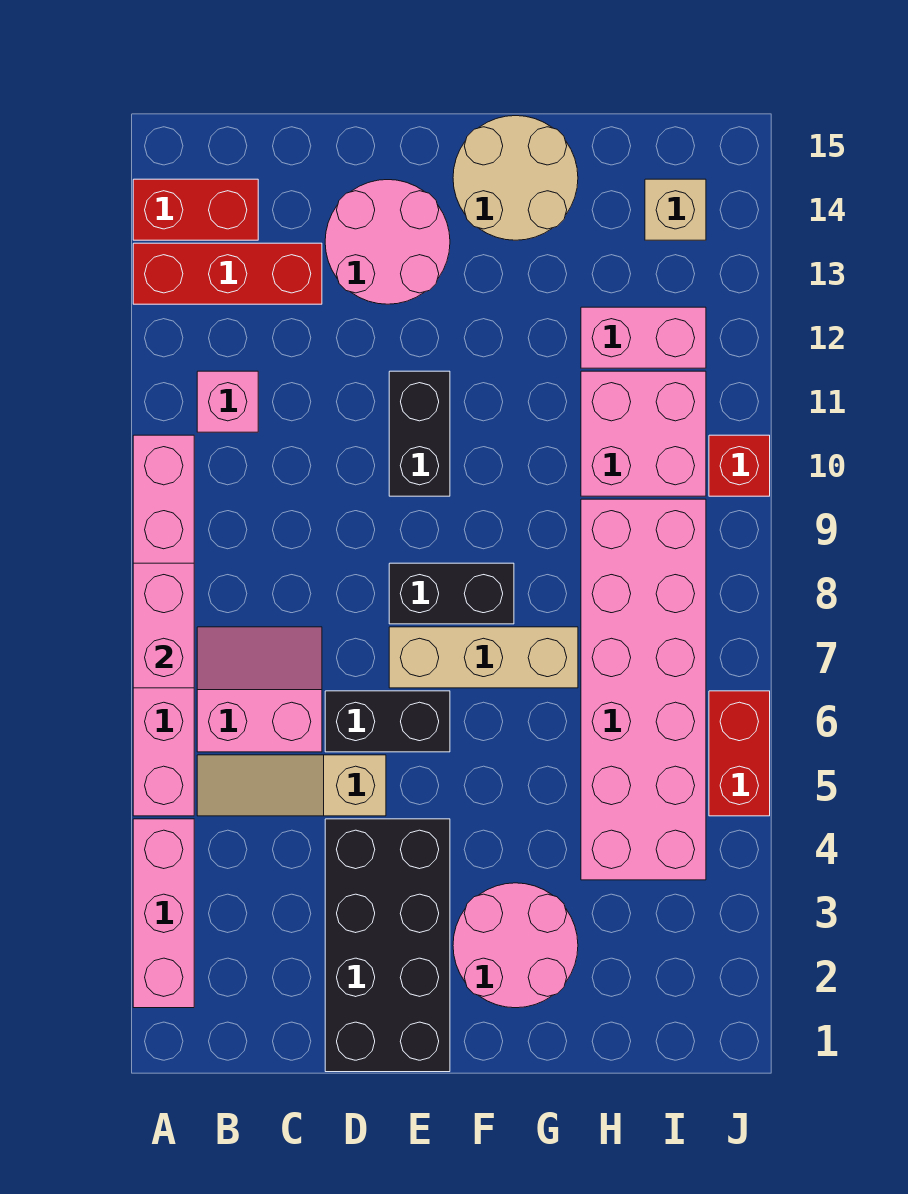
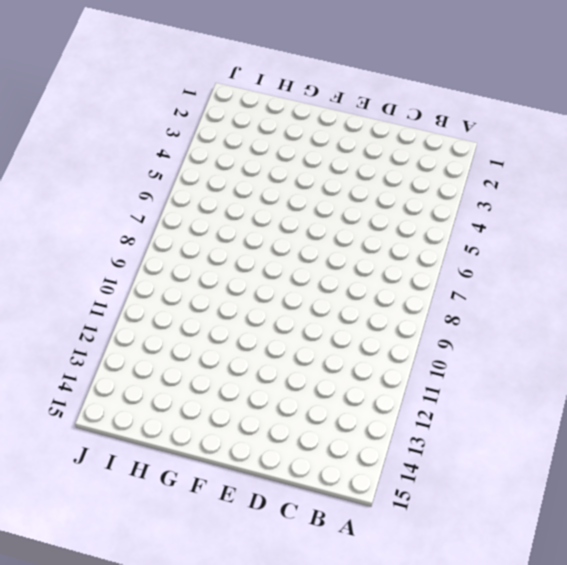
none -> pink 1x3 brick [133,819,194,1008]
none -> pink 1x6 brick [133,435,194,816]
none -> red 1x3 brick [133,243,322,304]

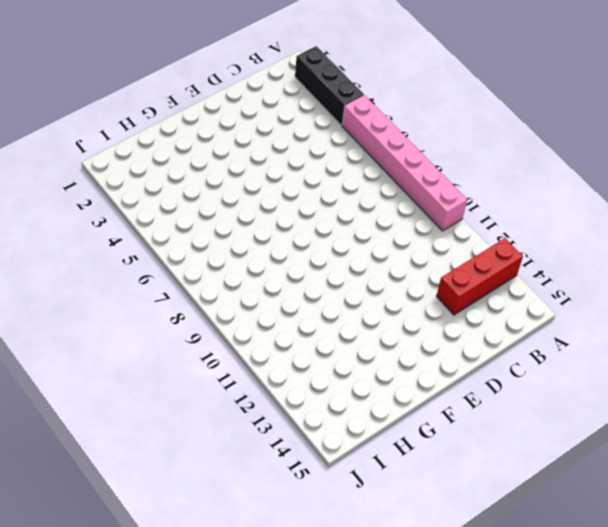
black 1x3 brick [295,46,364,125] -> pink 1x3 brick [133,819,194,1008]
none -> red 1x2 brick [133,179,258,240]
none -> tan 1x3 slope [197,755,386,816]
none -> pink 2x2 slope [197,627,322,752]

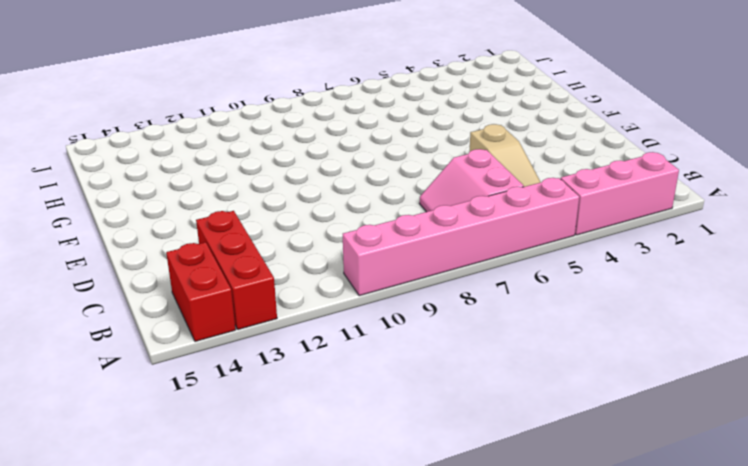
none -> pink 1x1 brick [197,371,258,432]
none -> black 2x4 brick [325,819,450,1072]
none -> black 1x2 brick [325,691,450,752]

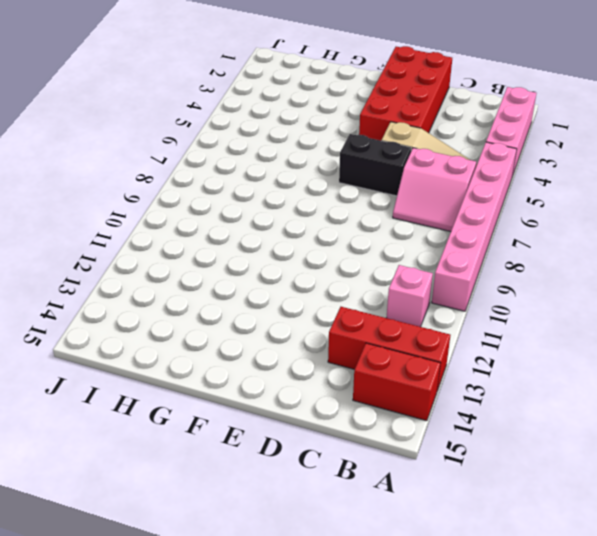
red 2x4 brick [359,46,452,141] -> black 2x4 brick [325,819,450,1072]
none -> pink 2x2 round brick [325,180,450,304]
none -> tan 1x3 brick [389,627,578,688]
none -> black 1x2 brick [389,563,514,624]

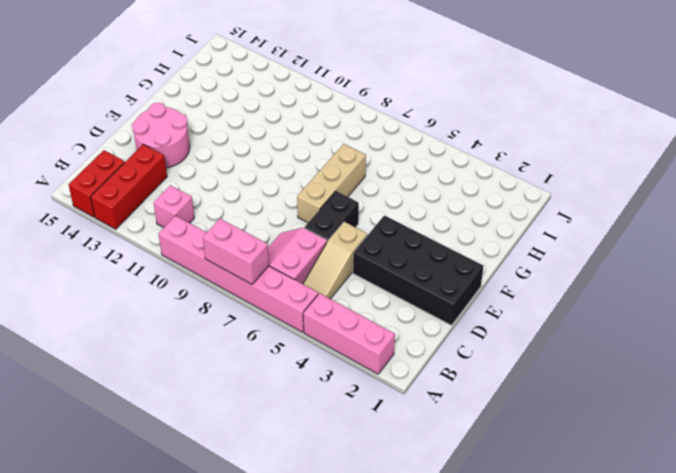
none -> black 1x2 brick [389,563,514,624]
none -> black 1x2 brick [389,371,450,496]
none -> pink 2x2 round brick [453,883,578,1008]

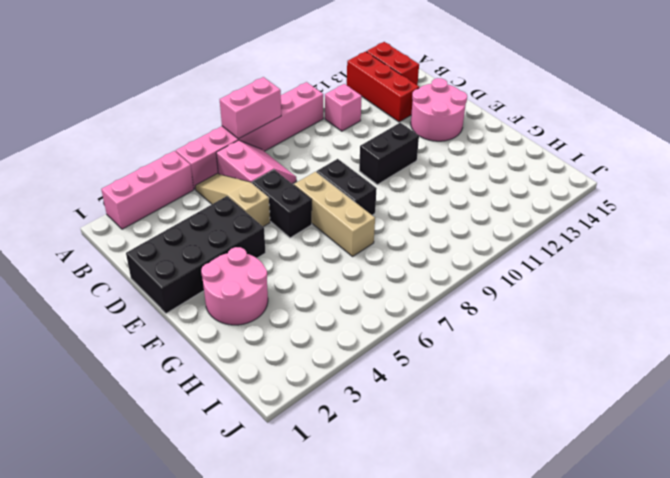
none -> tan 2x2 round brick [453,116,578,240]
none -> pink 2x6 brick [581,499,706,880]
none -> pink 2x2 brick [581,371,706,496]

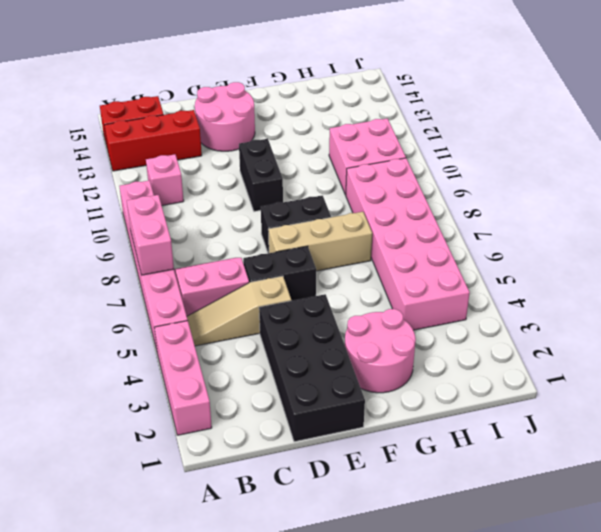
none -> tan 2x2 round brick [453,116,578,240]
none -> pink 1x2 brick [581,307,706,368]
none -> tan 1x1 brick [645,179,706,240]

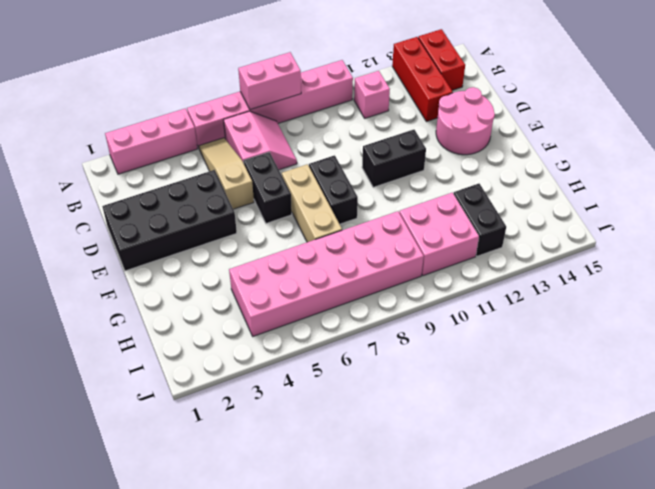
black 1x2 brick [454,184,506,256] -> pink 1x2 brick [581,307,706,368]
none -> pink 2x2 round brick [453,883,578,1008]
none -> tan 2x2 round brick [453,116,578,240]
none -> tan 1x1 brick [645,179,706,240]

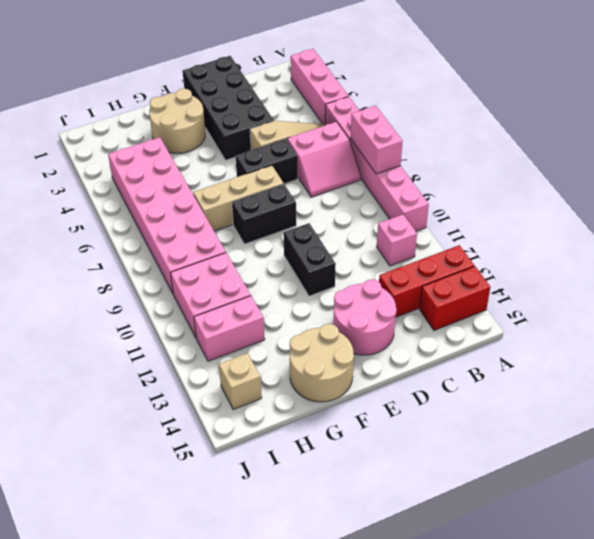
tan 2x2 round brick [149,89,205,153] -> pink 2x2 round brick [453,883,578,1008]
none -> red 1x2 brick [709,691,770,816]
none -> red 1x1 brick [709,435,770,496]

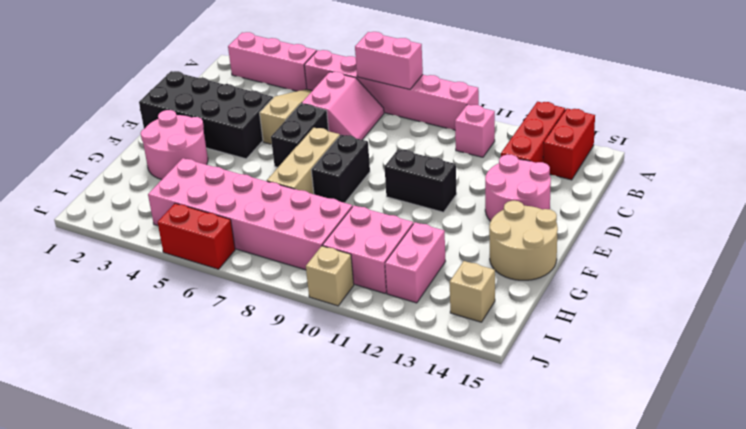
tan 1x1 brick [306,246,354,306] -> red 1x1 brick [709,435,770,496]

